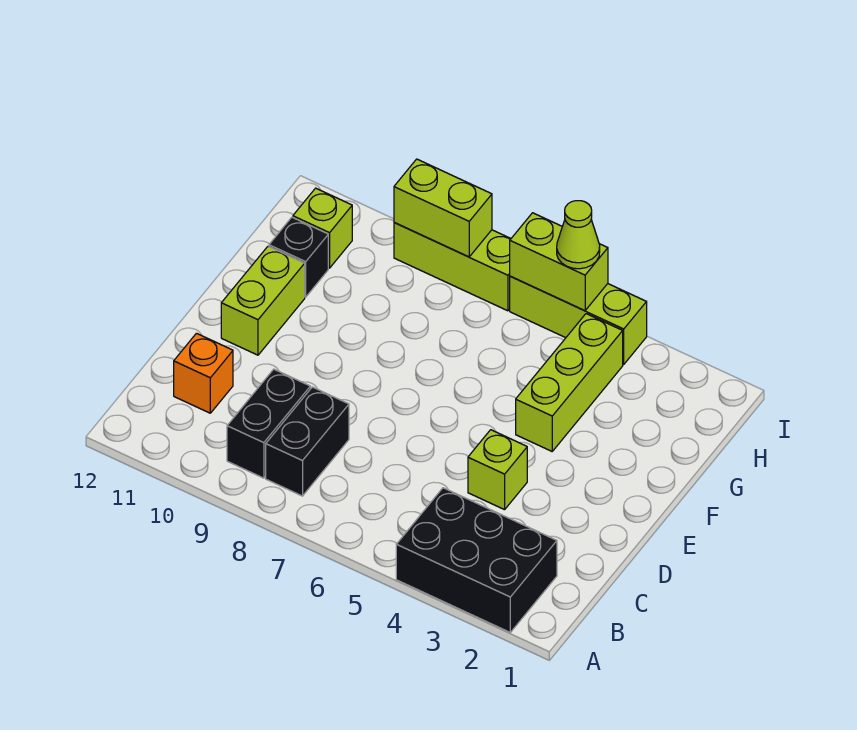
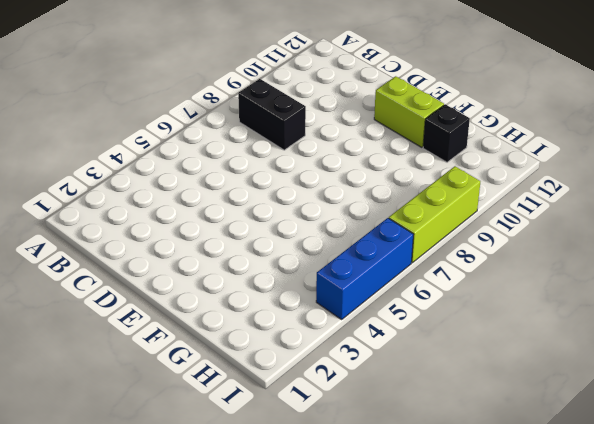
blue 1x3 brick [316,218,414,319] -> lime 1x3 brick [510,276,647,364]
none -> black 2x3 brick [396,488,557,632]
none -> black 1x2 brick [227,369,310,478]
none -> orange 1x1 brick [174,333,233,413]

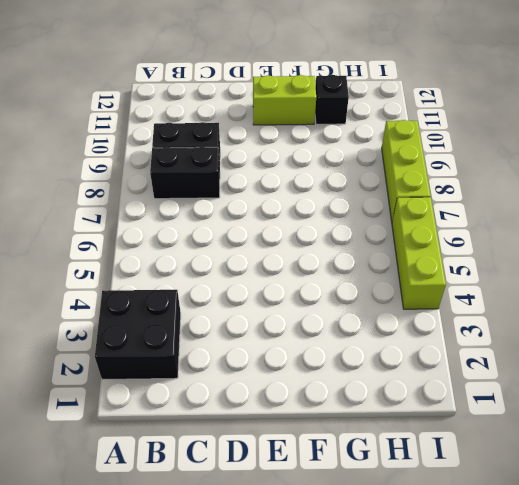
black 2x2 brick [95,290,181,380] -> black 2x3 brick [396,488,557,632]
none -> orange 1x1 brick [174,333,233,413]
none -> lime 1x1 brick [468,430,527,510]
none -> lime 1x3 brick [516,314,623,451]

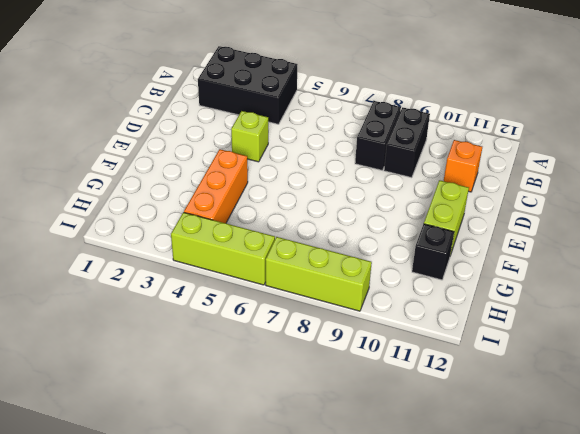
orange 1x3 brick [184,149,248,223] -> lime 1x3 brick [516,314,623,451]
none -> lime 1x1 brick [293,188,352,268]
none -> lime 1x2 brick [510,213,608,311]
none -> lime 1x2 brick [394,159,492,257]

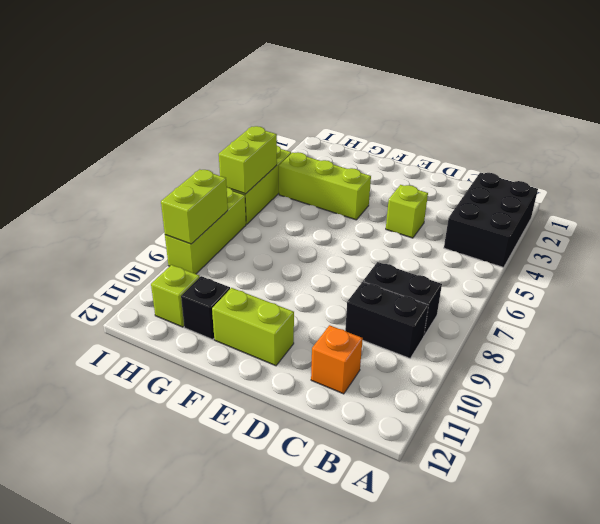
none -> lime 1x1 cone [557,201,600,269]

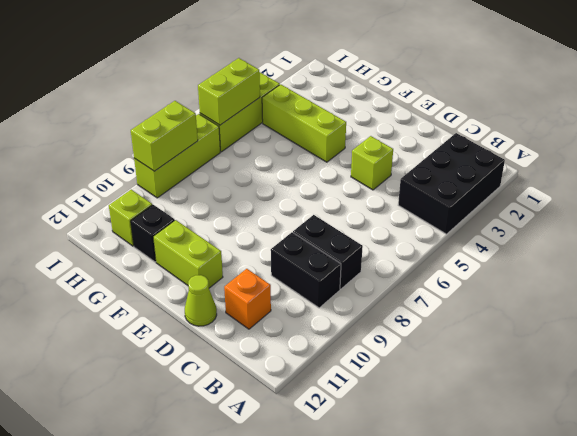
lime 1x1 cone [185,275,217,326] -> lime 1x1 cone moved to [557,201,600,269]

